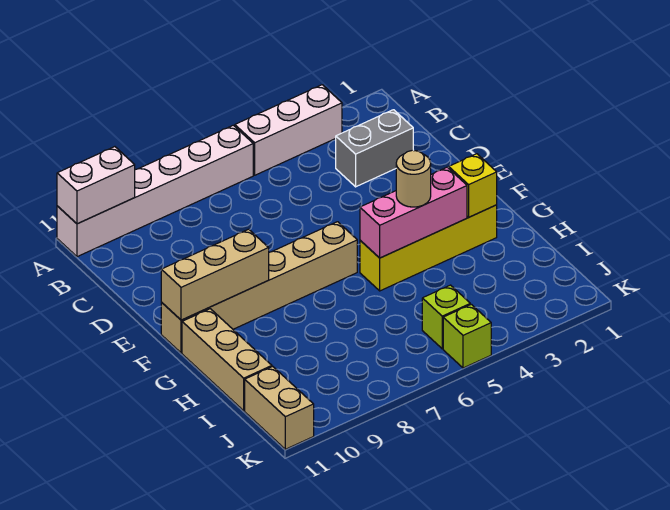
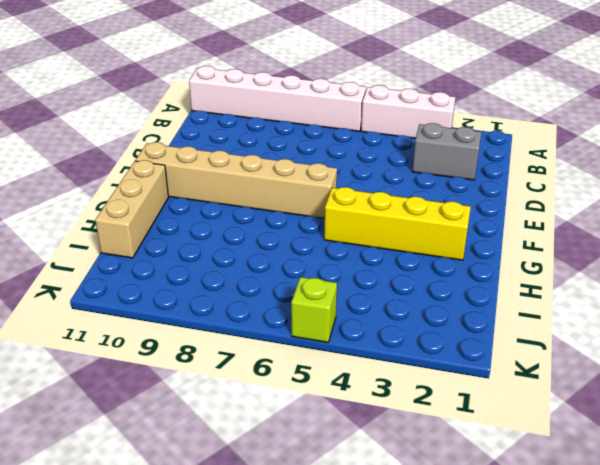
none -> lime 1x1 brick [422,285,470,349]
none -> tan 1x2 brick [245,367,314,449]
none -> white 1x2 brick [57,147,135,224]

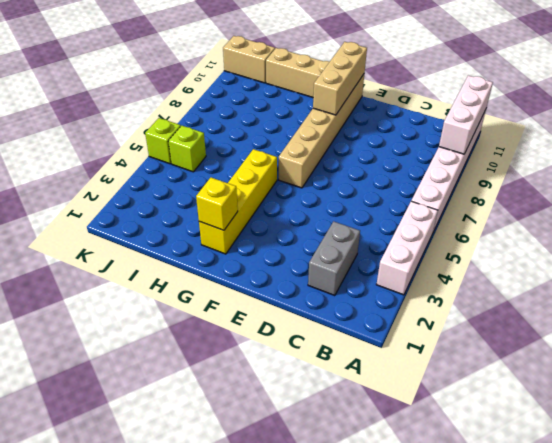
white 1x3 brick [439,76,493,154] -> white 1x2 brick [57,147,135,224]
none -> pink 1x3 brick [360,167,467,258]
none -> tan 1x1 round brick [396,150,431,207]

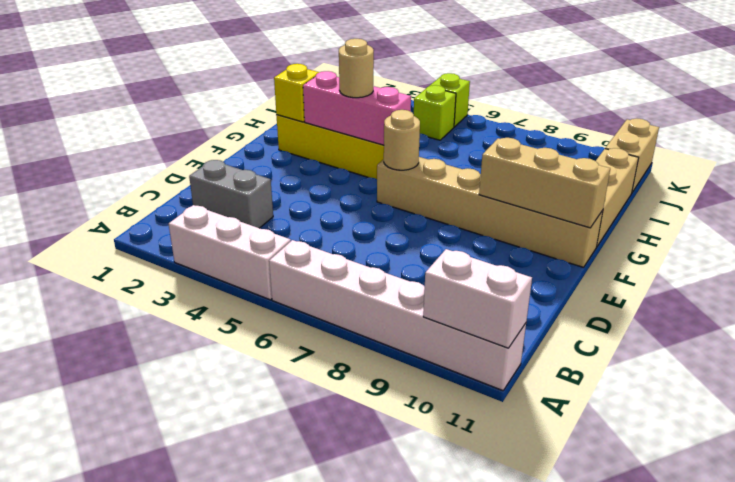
tan 1x1 round brick [384,110,420,170] -> none

